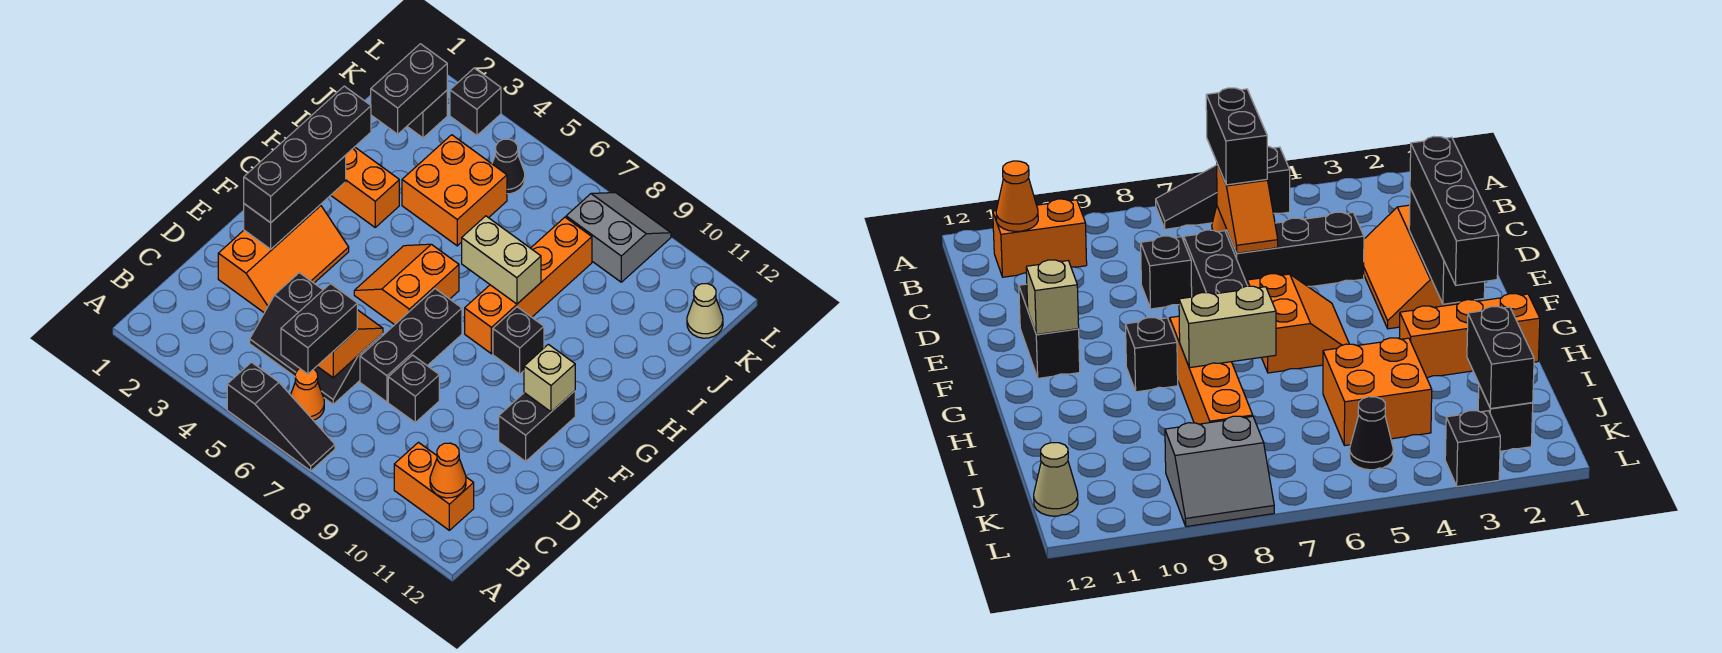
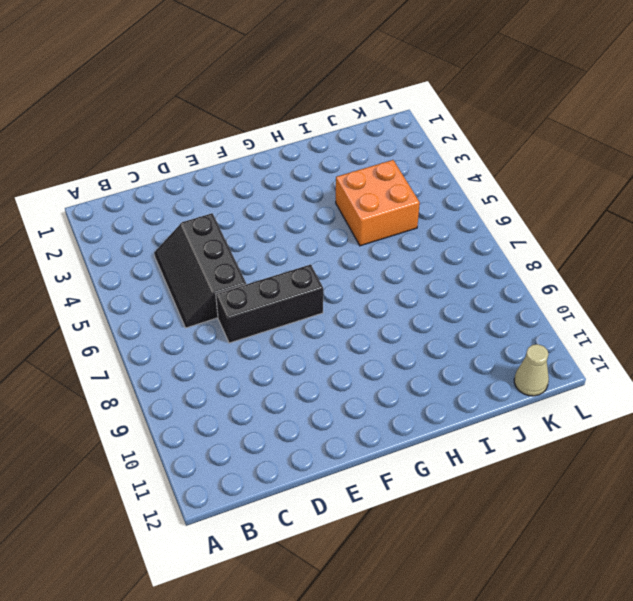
none -> black 1x3 slope [227,362,335,471]
none -> orange 1x1 cone [291,369,324,420]
none -> orange 1x2 brick [394,442,474,530]

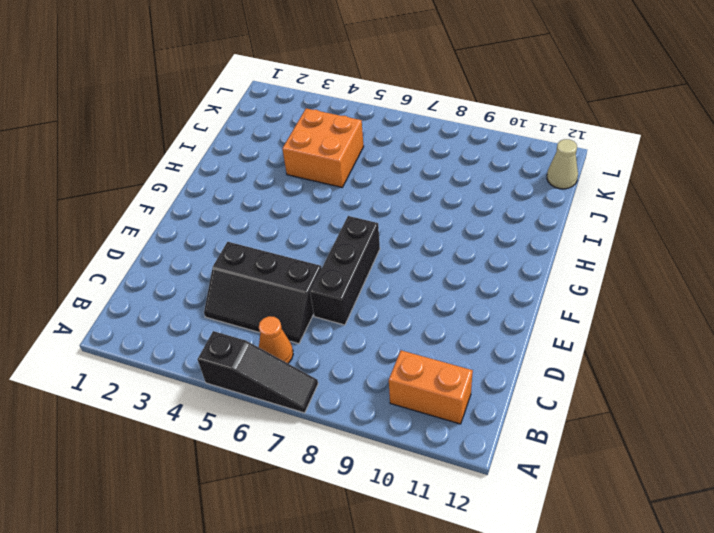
none -> orange 2x3 slope [218,205,349,313]
none -> black 1x1 brick [388,355,439,422]
none -> black 1x2 brick [499,391,575,461]

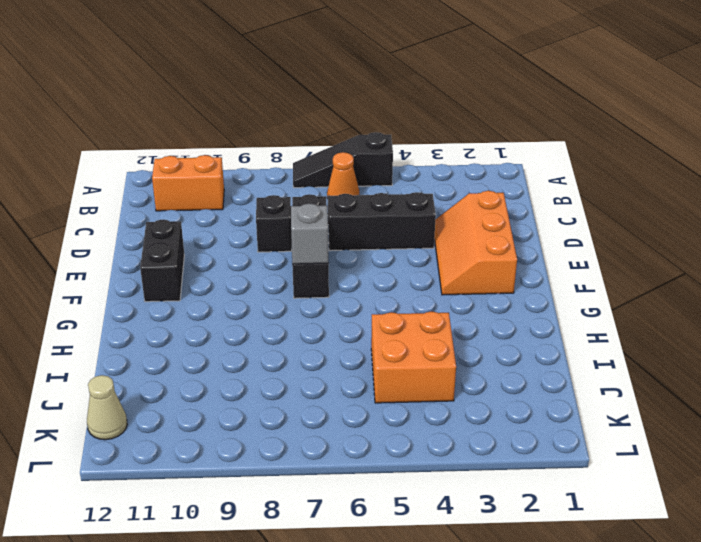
grey 1x1 brick [291,203,328,264] -> none
none -> orange 2x2 slope [354,244,459,325]
none -> orange 1x4 brick [465,217,592,354]
none -> black 1x1 brick [493,307,544,374]

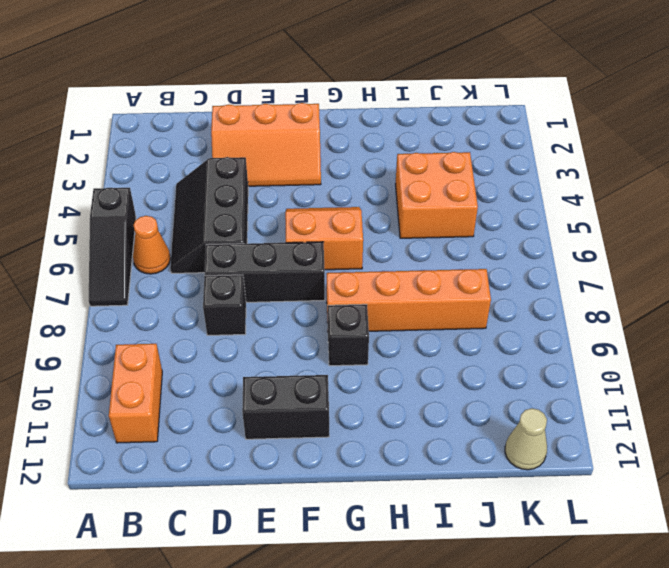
none -> orange 1x3 brick [331,147,399,227]
none -> black 1x1 brick [407,90,447,138]
none -> black 1x1 cone [492,139,525,194]

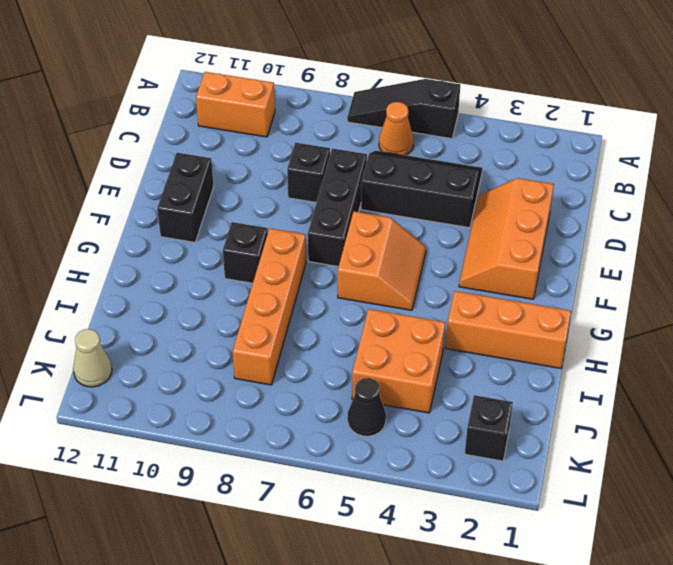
none -> grey 2x2 slope [566,193,671,282]
none -> black 1x1 brick [450,68,501,136]
none -> orange 1x1 cone [430,443,466,498]

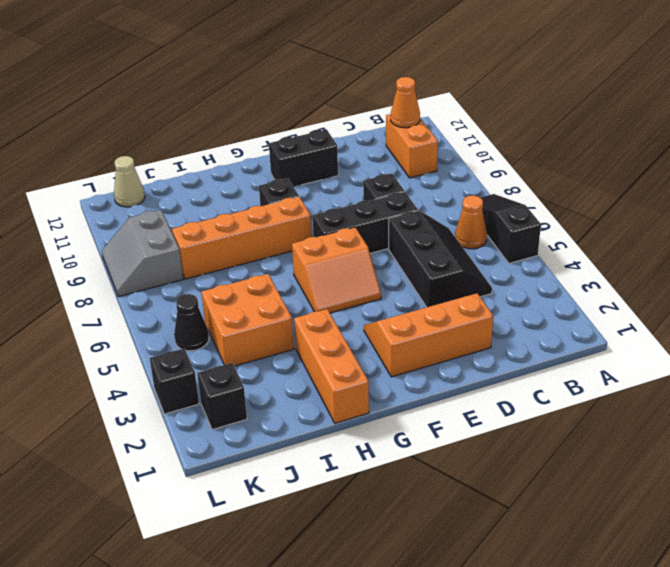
none -> orange 1x2 slope [317,310,383,378]
none -> black 1x3 brick [244,155,346,249]
none -> tan 1x1 brick [524,344,575,412]

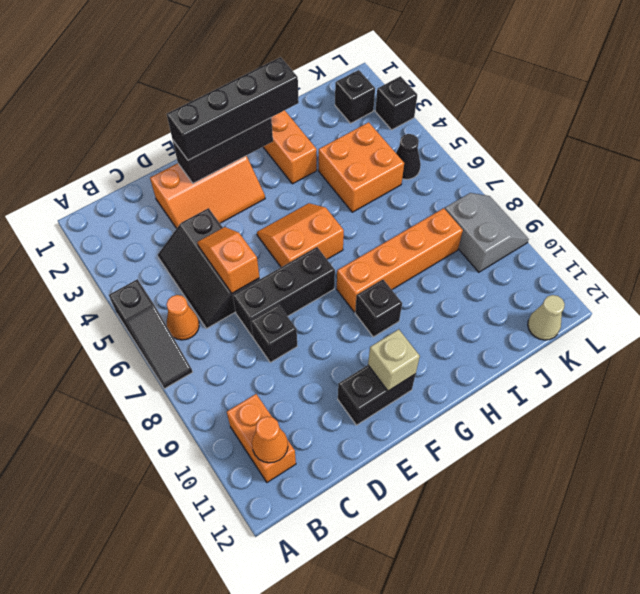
orange 1x2 slope [197,227,259,293] -> orange 1x2 slope turned to [317,310,383,378]
none -> tan 1x2 brick [462,216,541,304]
none -> black 1x2 brick [371,44,447,134]
none -> black 1x2 brick [281,284,357,374]

